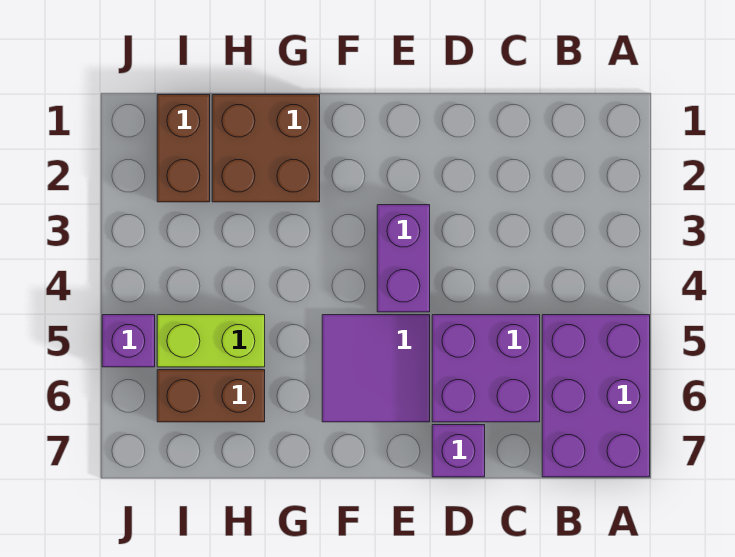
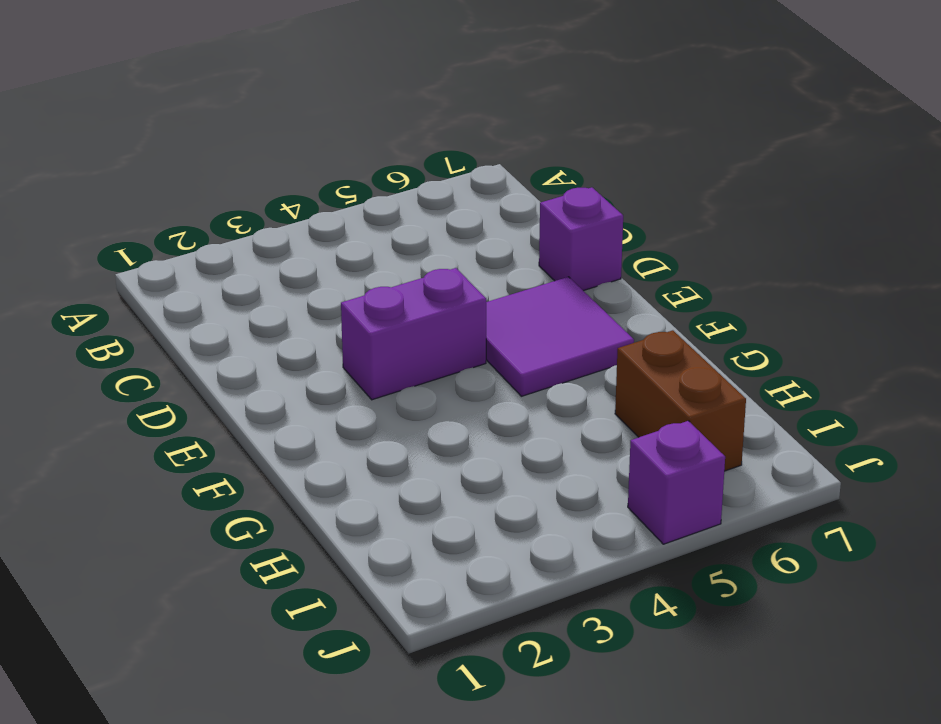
none -> purple 2x3 brick [542,315,650,477]
none -> purple 2x2 brick [432,315,540,422]

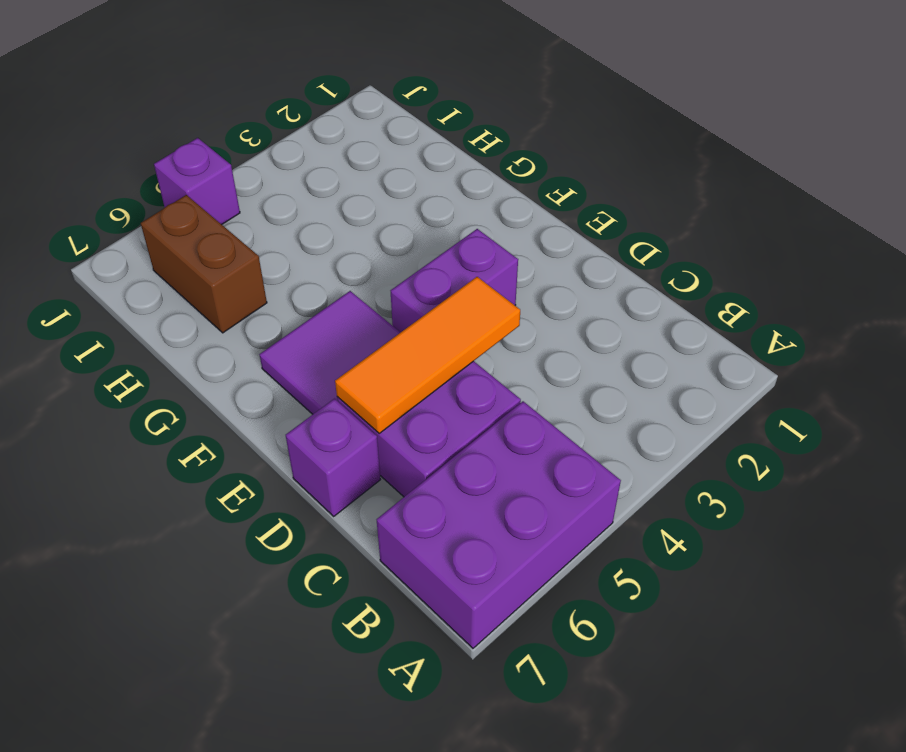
orange 1x3 tile [335,277,520,433] -> none
none -> brown 2x2 brick [212,95,320,202]
none -> lime 1x2 brick [157,315,265,367]

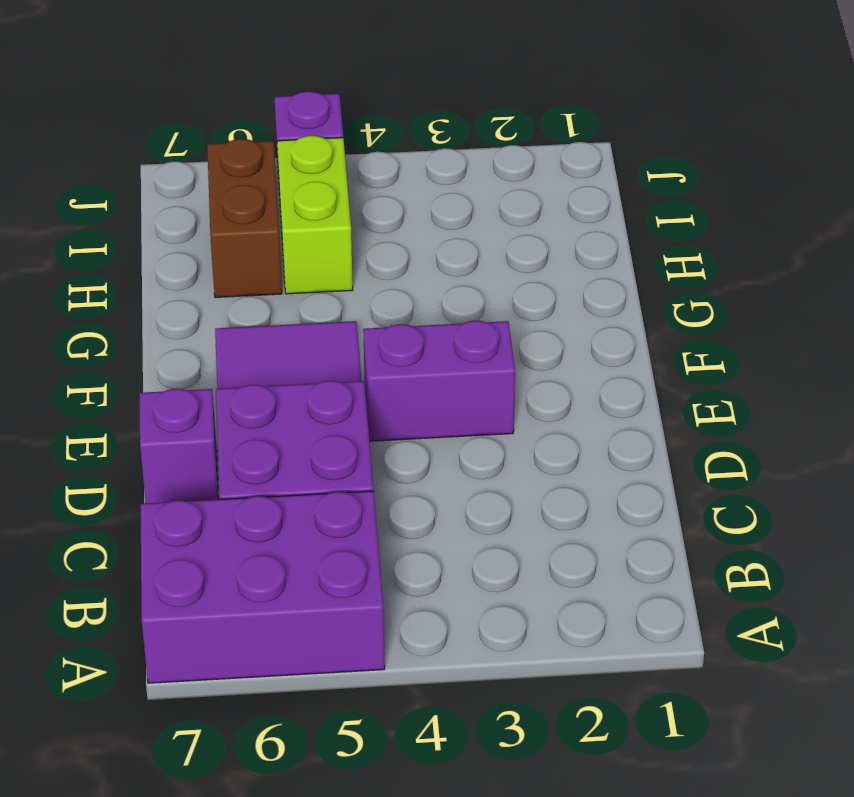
none -> brown 2x2 brick [212,95,320,202]
none -> brown 1x2 brick [157,95,210,202]

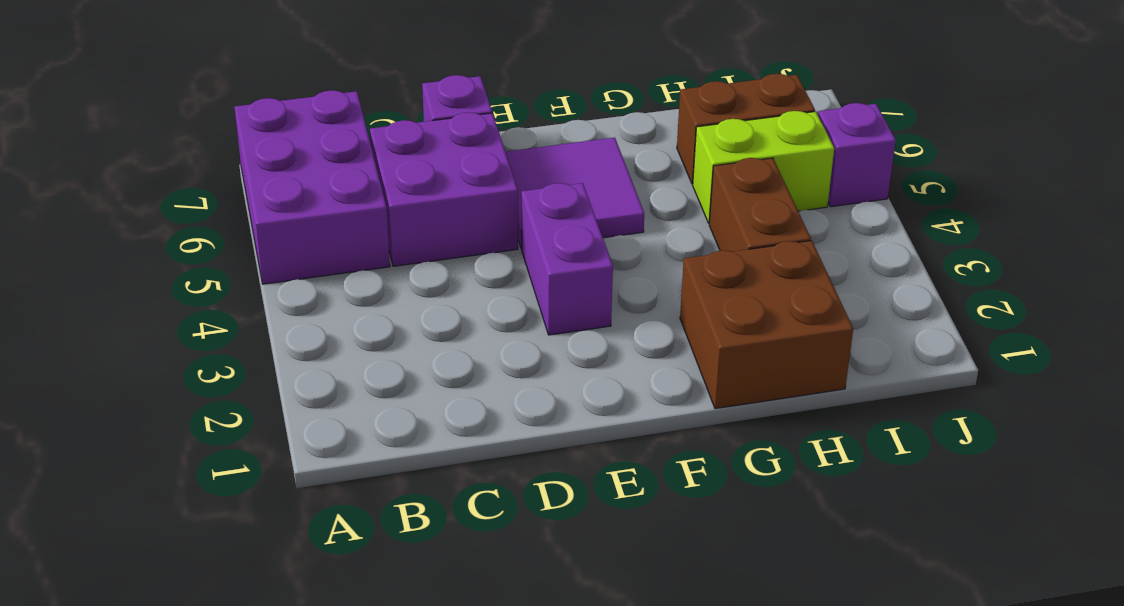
brown 1x2 brick [709,158,811,252] -> brown 1x2 brick moved to [157,95,210,202]

